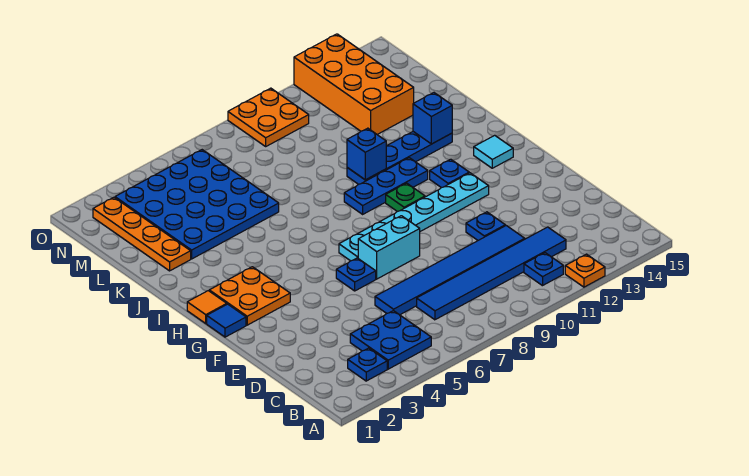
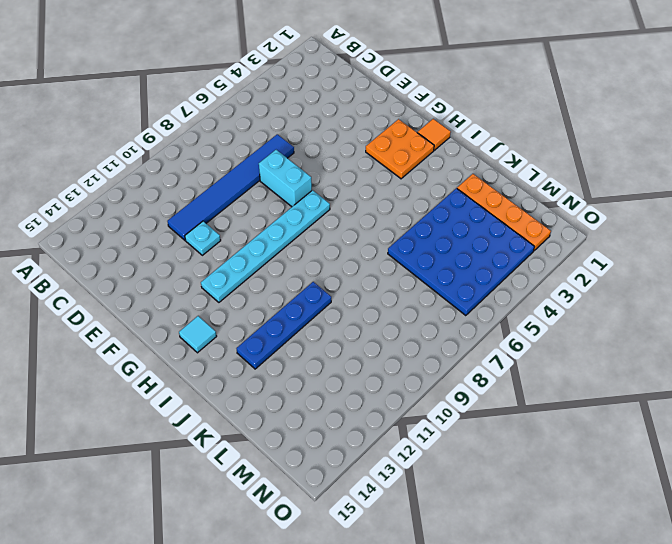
cyan 1x2 brick [259,150,312,207] -> cyan 1x2 brick turned to [358,216,420,279]
cyan 1x1 plate [185,221,221,255] -> blue 1x1 plate [466,212,505,240]
none -> orange 1x1 plate [565,254,605,287]
none -> blue 1x1 plate [348,348,387,381]
none -> blue 2x2 plate [350,311,431,369]

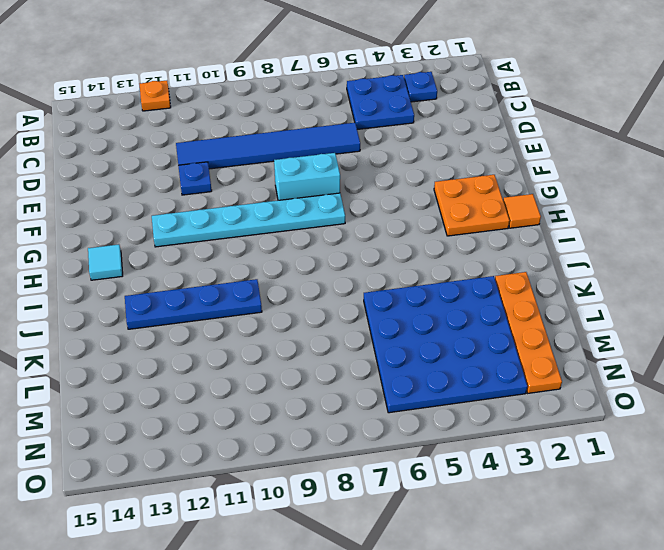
none -> blue 1x1 plate [524,253,563,286]
none -> blue 1x6 tile [417,227,566,320]
none -> blue 1x1 plate [336,258,376,291]

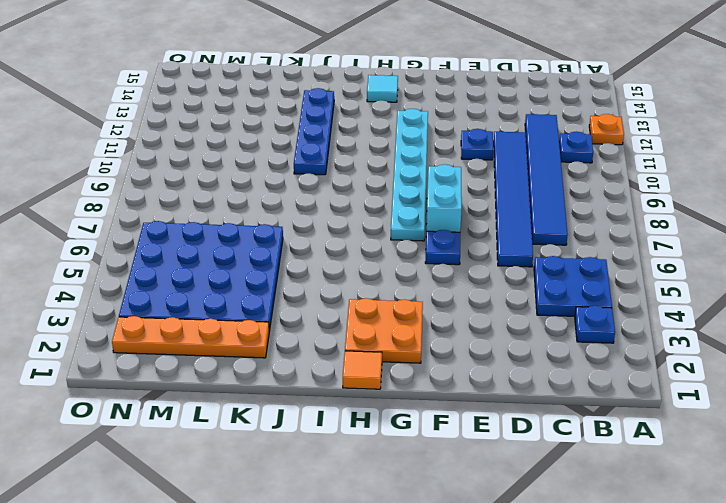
none -> blue 1x1 tile [207,304,246,337]
none -> green 1x1 plate [386,183,425,212]
none -> blue 1x1 plate [430,159,469,188]

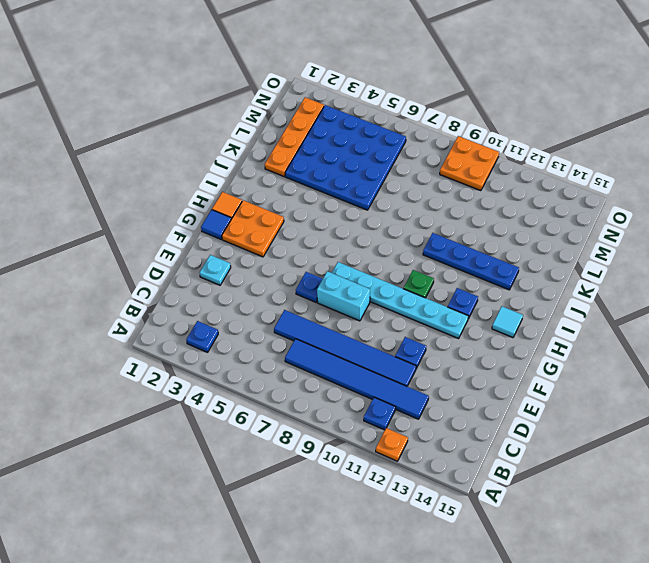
cyan 1x1 plate [200,255,231,285] -> none
none -> blue 2x2 plate [350,311,431,369]
none -> blue 1x3 plate [344,158,428,214]
none -> orange 2x4 brick [294,34,414,134]

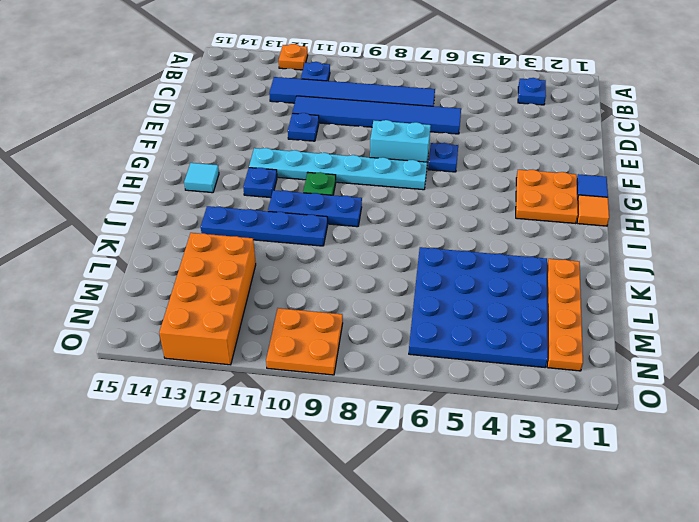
none -> blue 2x2 plate [350,311,431,369]
none -> blue 1x1 brick [347,128,386,180]
none -> blue 1x1 brick [413,93,452,144]

